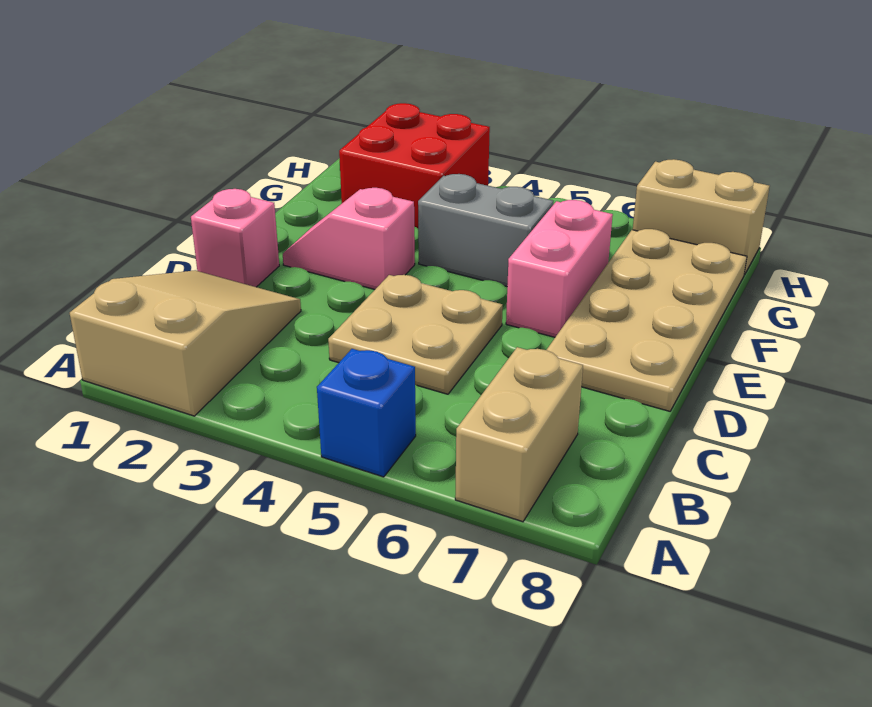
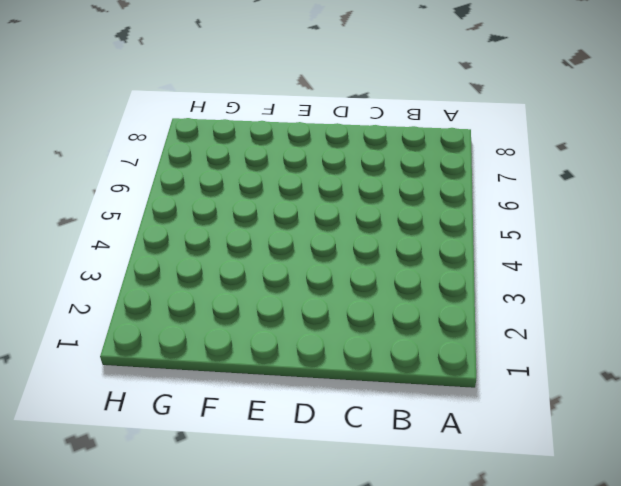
none -> tan 2x3 slope [70,270,301,416]
none -> blue 1x1 brick [317,349,416,477]

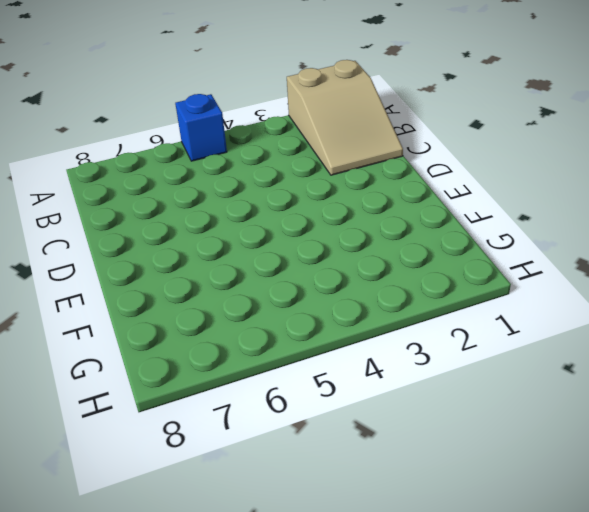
none -> tan 1x2 brick [455,347,583,522]
none -> tan 2x2 plate [328,275,503,394]

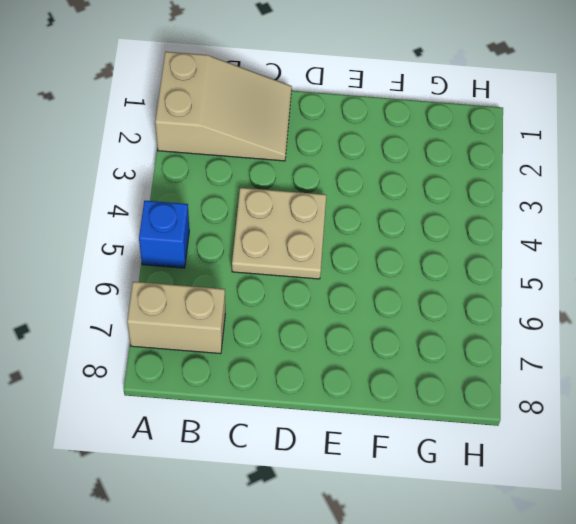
none -> pink 1x1 brick [191,189,279,287]
none -> tan 2x4 plate [547,229,747,411]

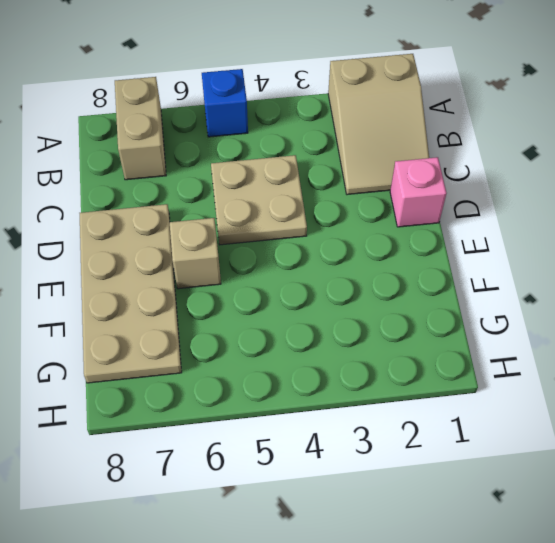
tan 1x1 brick [170,218,221,289] -> pink 1x2 brick [506,200,613,337]
none -> pink 1x2 slope [283,188,415,289]
none -> grey 1x2 brick [418,174,553,287]

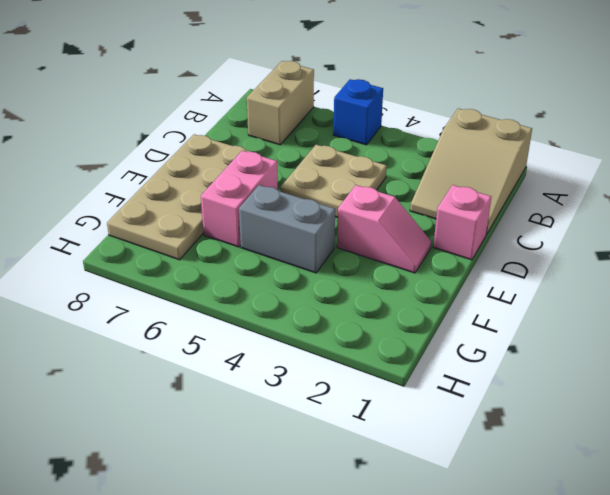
none -> red 2x2 brick [339,103,490,228]
none -> tan 1x2 brick [633,159,770,275]

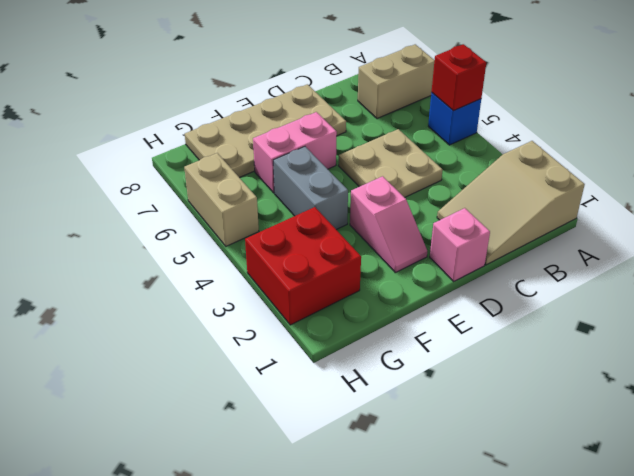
red 1x1 brick [432,44,486,111] -> none
tan 1x2 brick [184,153,259,246] -> tan 1x2 brick moved to [633,159,770,275]

